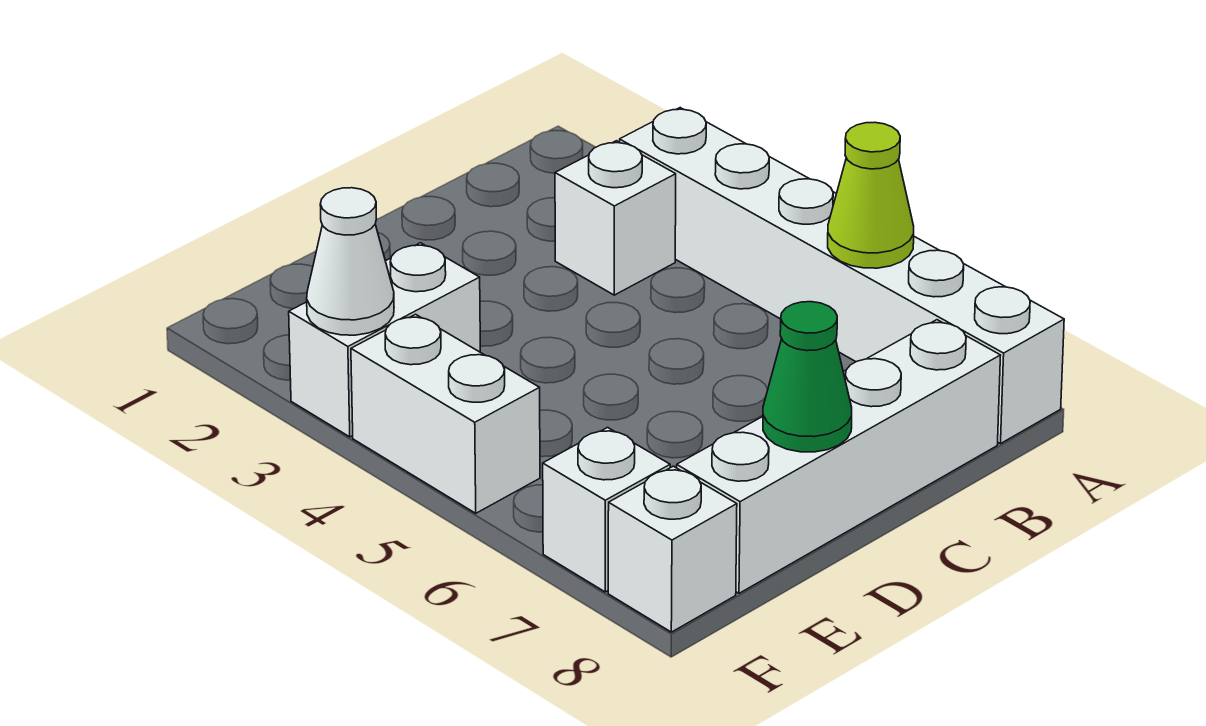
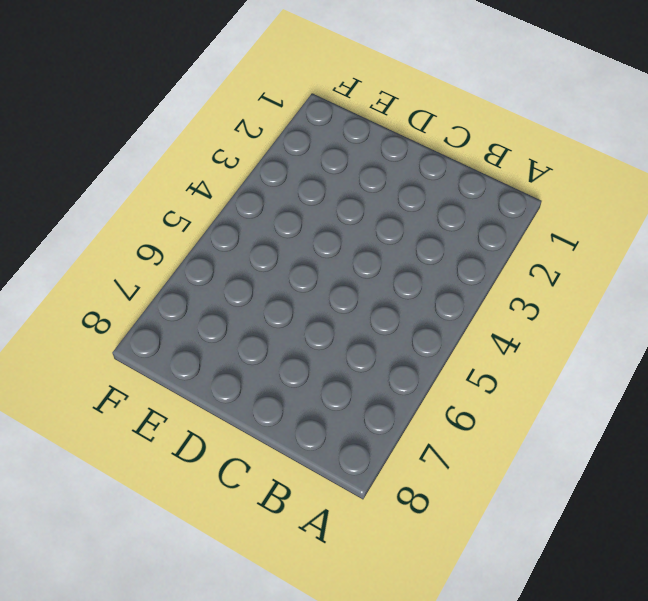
none -> white 1x6 brick [619,108,1064,444]
none -> white 1x1 brick [555,141,676,295]

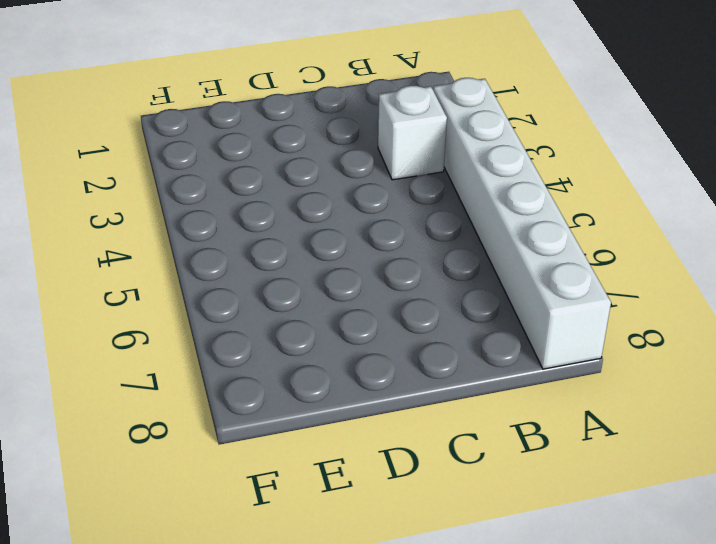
none -> white 1x4 brick [677,320,1001,593]
none -> white 1x2 brick [289,243,480,437]

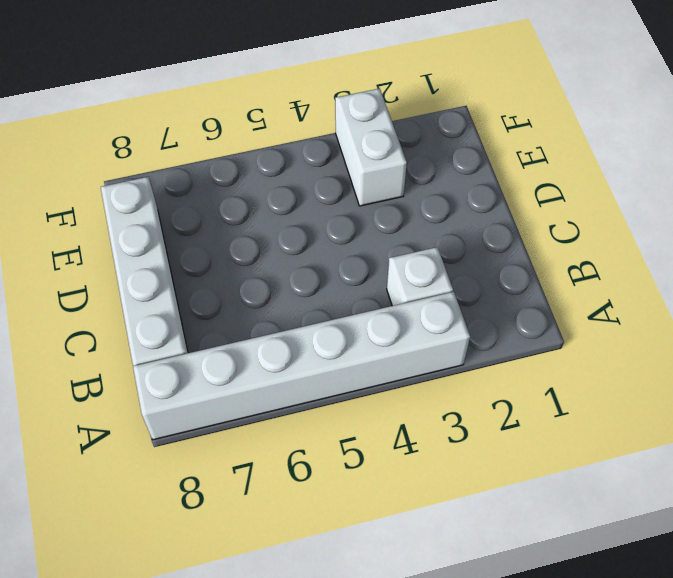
none -> white 1x2 brick [351,314,540,513]
none -> white 1x1 brick [543,428,670,592]

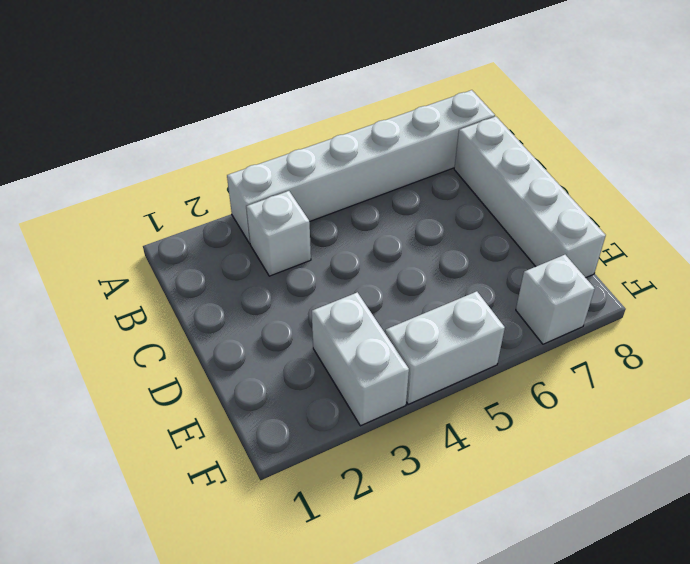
none -> white 1x1 brick [608,466,737,632]
none -> lime 1x1 cone [828,122,914,268]

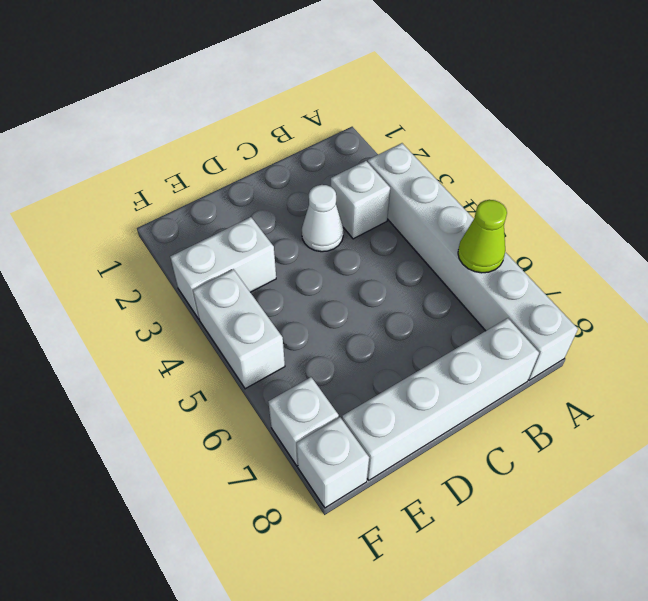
white 1x1 cone [302,185,343,252] -> white 1x1 cone moved to [307,188,394,335]
none -> green 1x1 cone [763,302,852,452]

